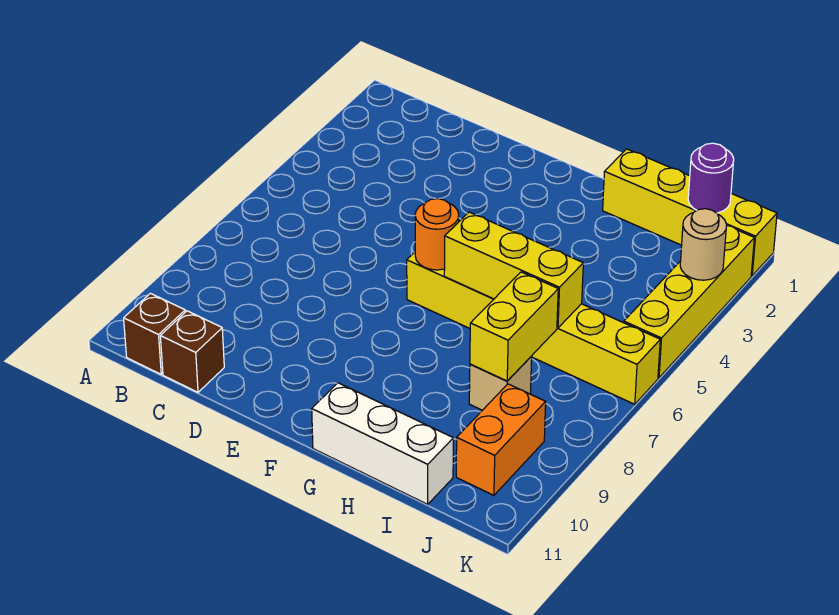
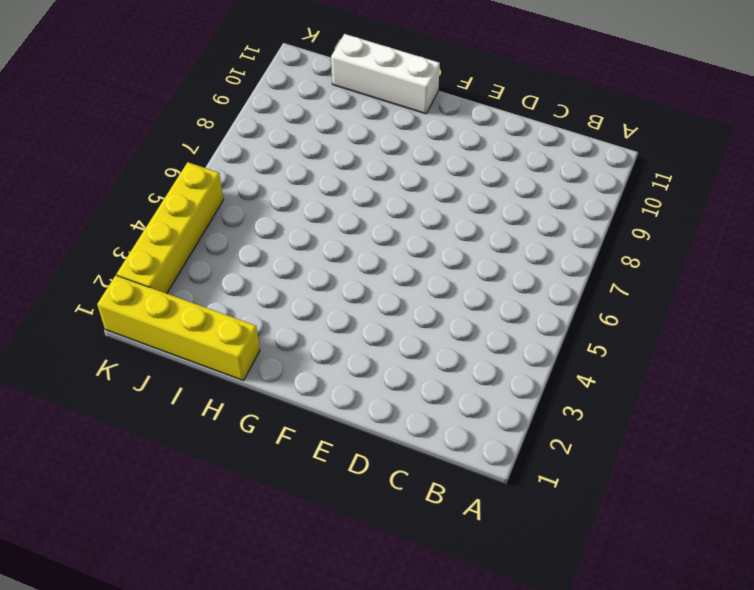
none -> brown 1x1 brick [124,293,185,374]
none -> brown 1x1 brick [160,311,224,392]
none -> yellow 1x6 brick [407,252,660,404]

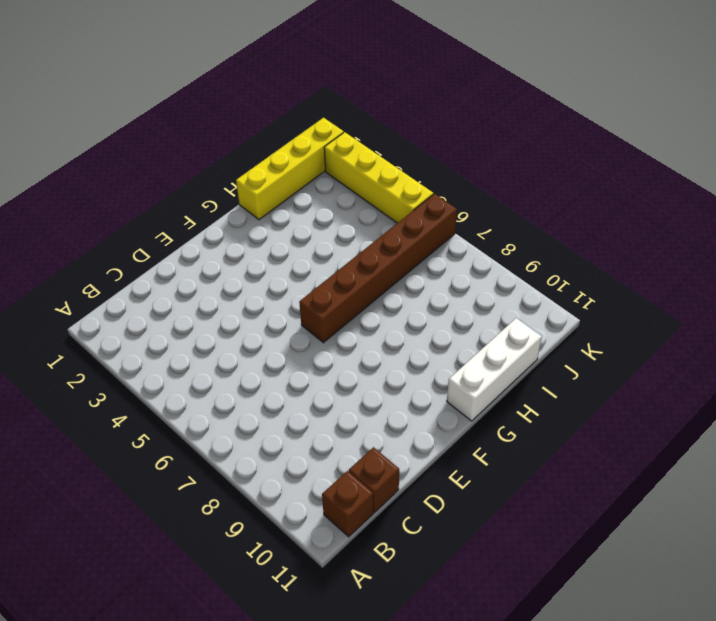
brown 1x6 brick [299,194,457,343] -> yellow 1x6 brick [407,252,660,404]
none -> tan 1x1 brick [469,356,532,410]
none -> orange 1x2 brick [456,384,546,495]
none -> orange 1x1 round brick [415,199,459,270]

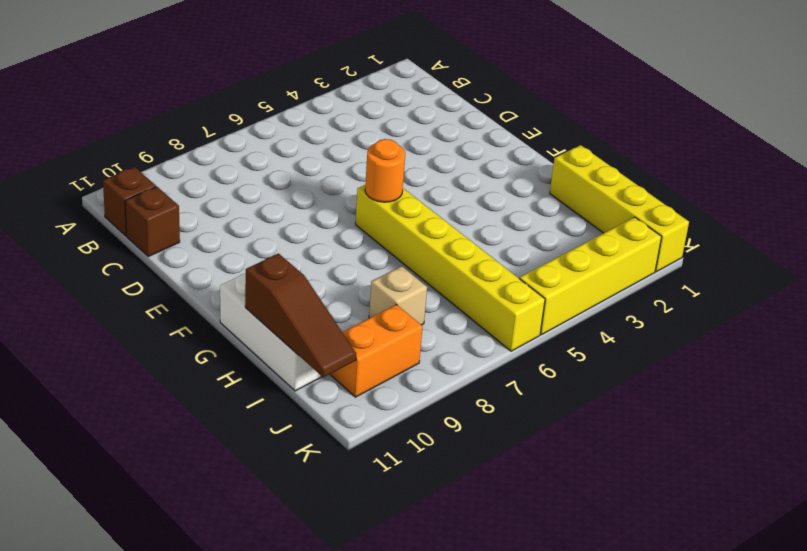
brown 1x3 slope [245,254,356,377] -> none
none -> yellow 1x3 brick [444,212,583,328]
none -> yellow 1x2 brick [470,272,558,381]
none -> purple 1x1 round brick [688,143,734,213]

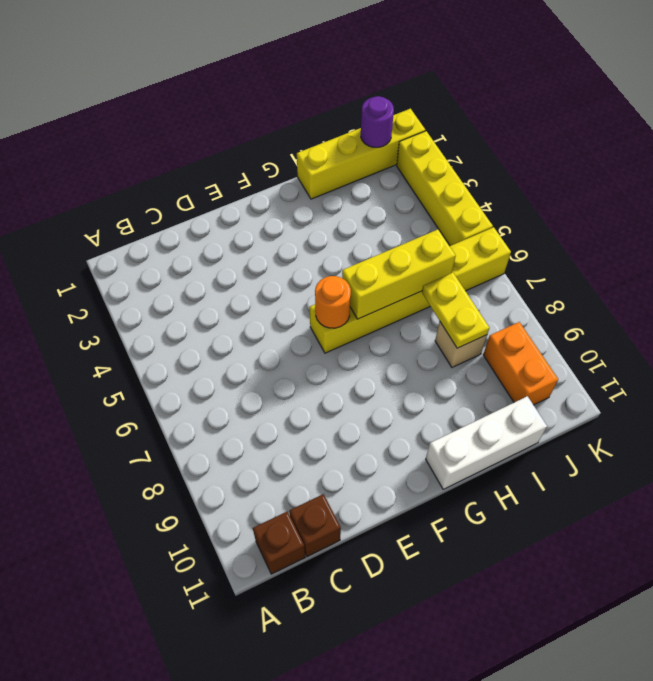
yellow 1x2 plate [422,273,489,348] -> yellow 1x2 brick [470,272,558,381]
none -> tan 1x1 round brick [680,209,727,280]

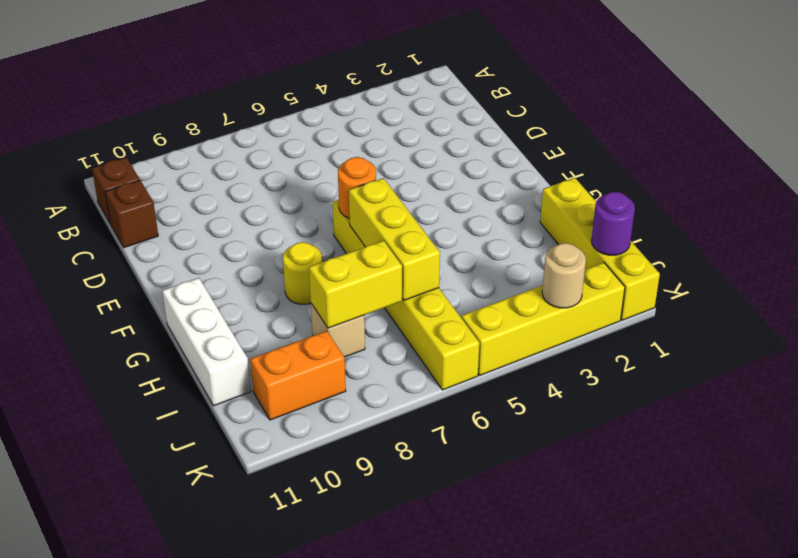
yellow 1x1 round brick [283,242,322,304] -> none

